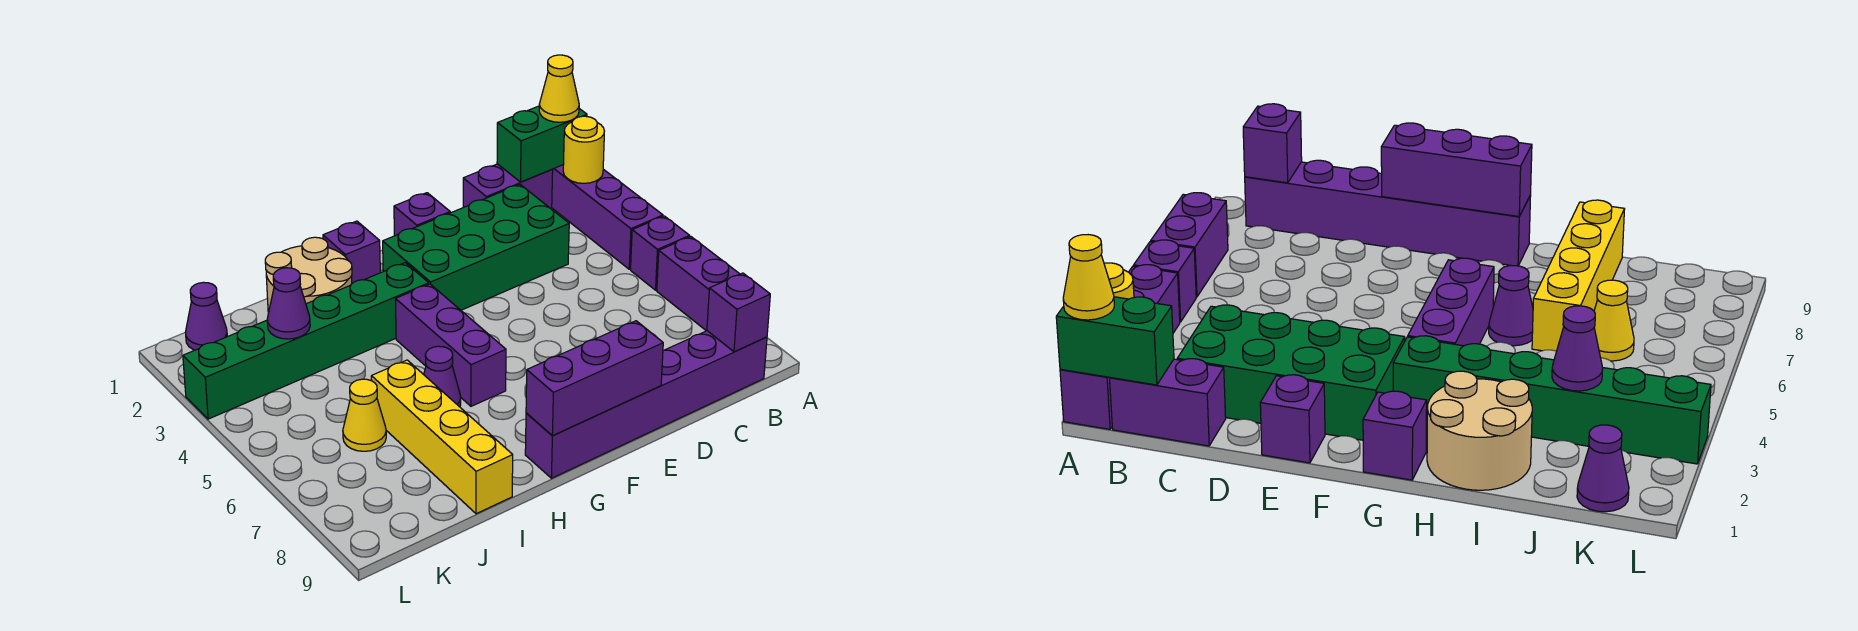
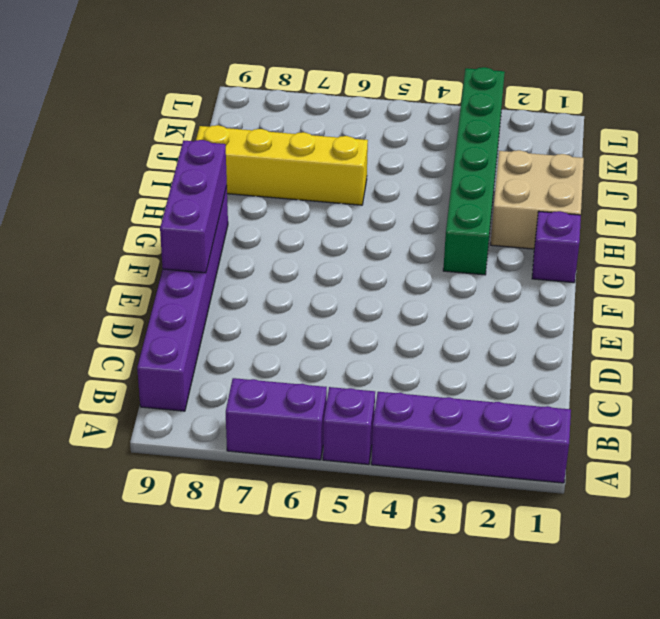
tan 2x2 brick [491,150,584,249] -> tan 2x2 round brick [265,237,352,313]
none -> purple 1x2 brick [463,164,553,209]
none -> green 2x4 brick [383,184,569,310]
none -> purple 1x1 brick [394,193,450,236]

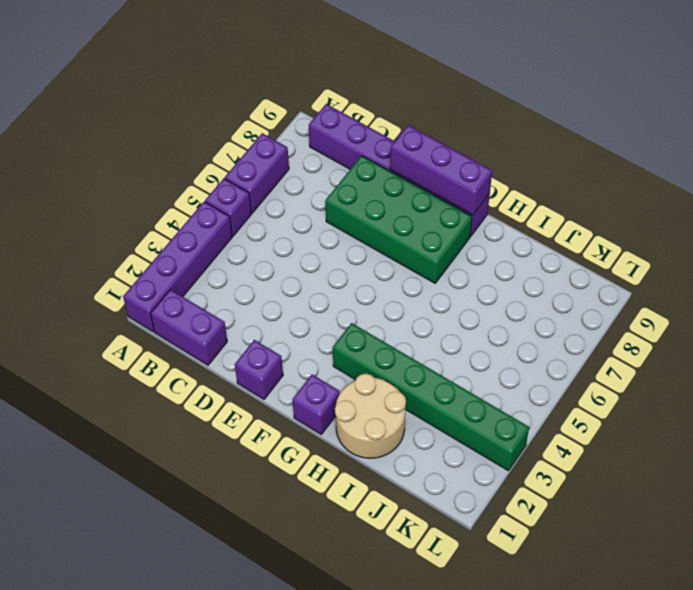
green 2x4 brick [325,156,472,283] -> green 2x4 brick moved to [383,184,569,310]
none -> purple 1x3 brick [395,284,506,406]
none -> purple 1x1 cone [424,346,461,407]
none -> yellow 1x4 brick [371,360,513,514]

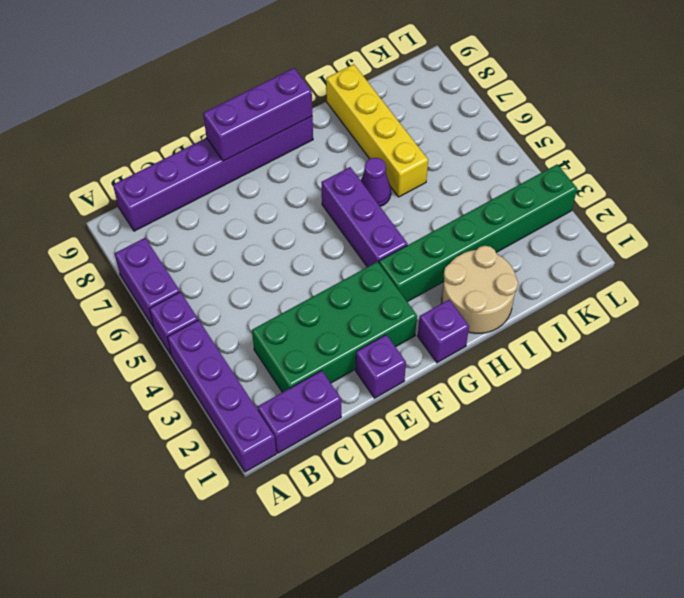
none -> yellow 1x1 cone [343,379,386,451]
none -> purple 1x1 cone [185,282,227,350]
none -> green 1x2 brick [497,106,587,182]

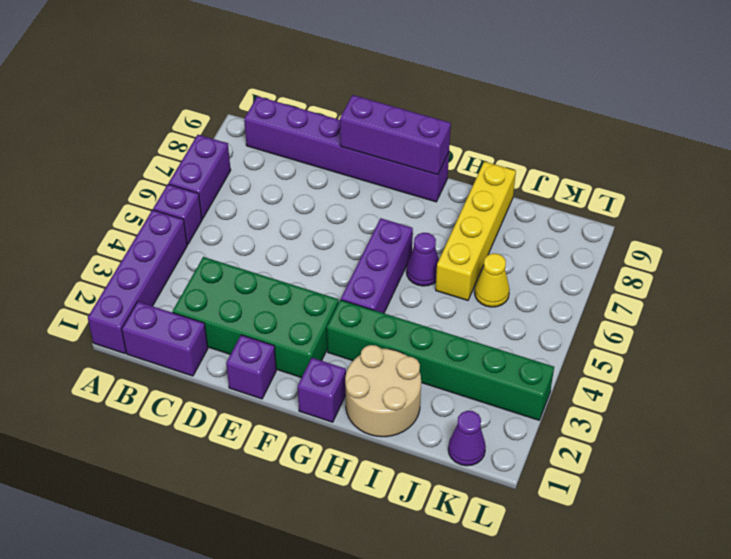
none -> green 1x2 brick [497,106,587,182]
none -> yellow 1x1 round brick [563,116,604,183]
none -> purple 1x1 brick [707,273,770,352]

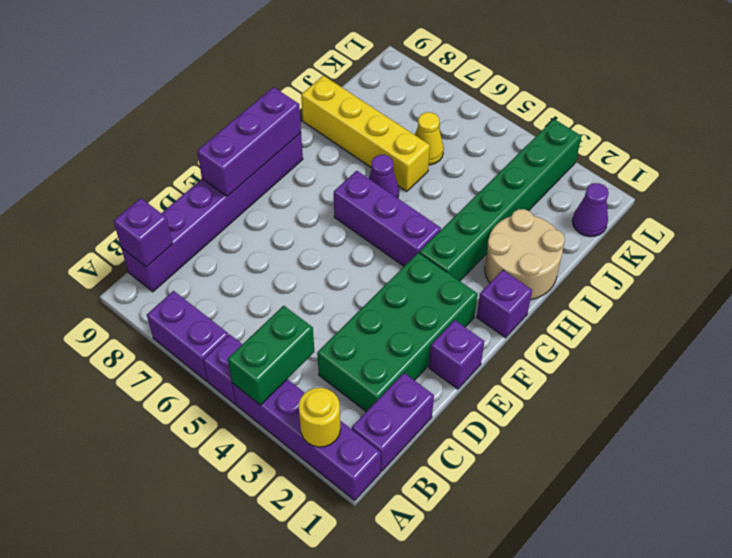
green 1x2 brick [228,306,314,405] -> green 1x2 brick moved to [497,106,587,182]
none -> purple 1x1 cone [267,268,310,339]
none -> yellow 1x1 cone [539,55,579,122]

